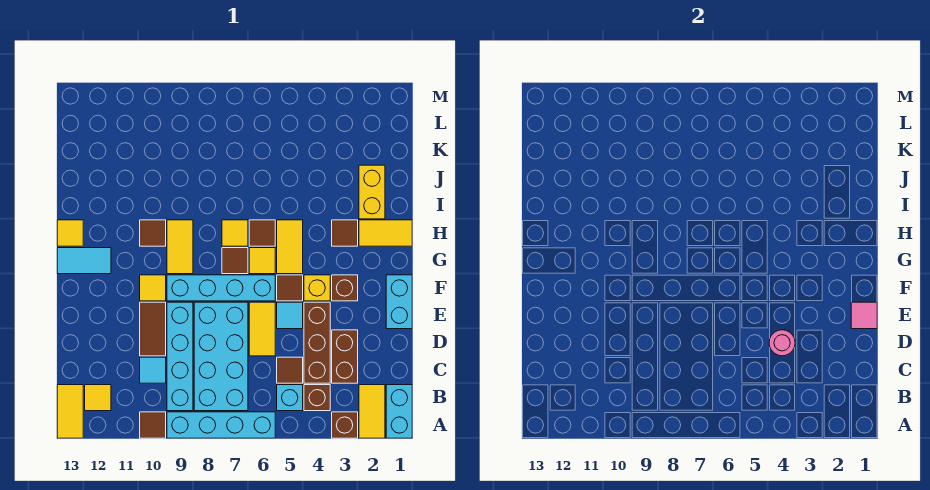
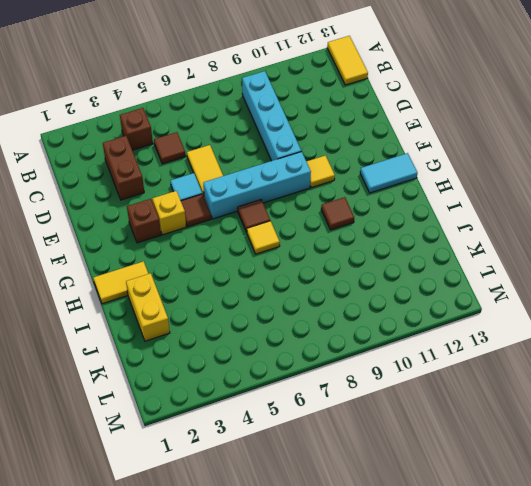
none -> cyan 1x2 brick [386,385,412,438]
none -> yellow 1x2 tile [359,385,385,438]
none -> brown 1x1 brick [332,412,358,438]
none -> cyan 1x4 brick [167,412,275,438]

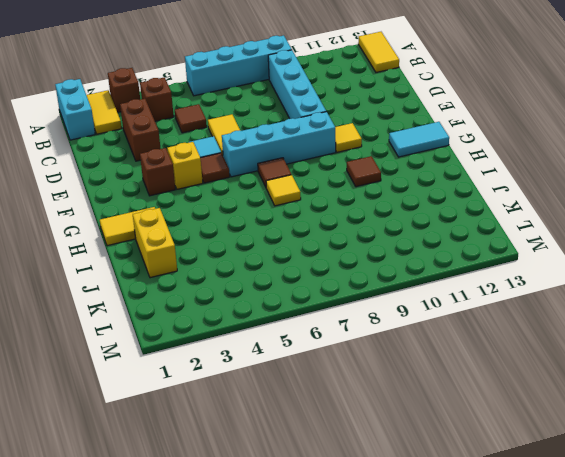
none -> brown 1x1 tile [140,412,166,438]
none -> cyan 1x1 brick [277,385,303,411]
none -> cyan 2x4 brick [194,302,248,411]
none -> yellow 1x1 tile [85,385,111,411]

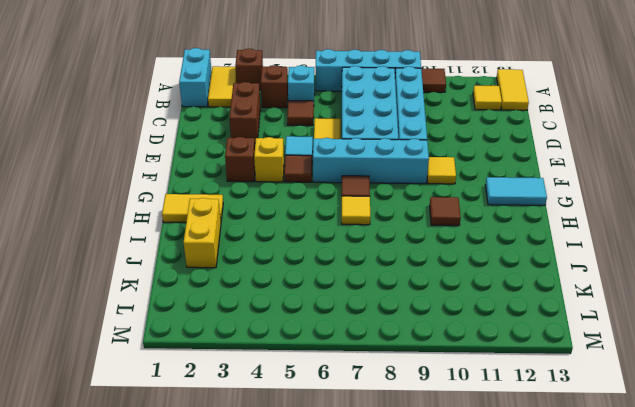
none -> brown 1x3 brick [304,302,330,383]
none -> cyan 1x1 tile [140,357,166,383]
none -> brown 1x2 tile [140,302,166,356]
none -> cyan 1x2 brick [386,275,412,329]

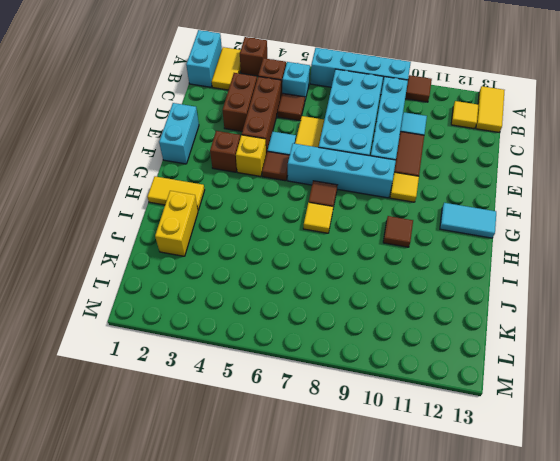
none -> yellow 1x2 tile [277,220,303,274]
none -> yellow 1x1 tile [249,248,275,274]
none -> yellow 1x2 tile [167,220,193,274]
none -> brown 1x1 tile [332,220,358,246]

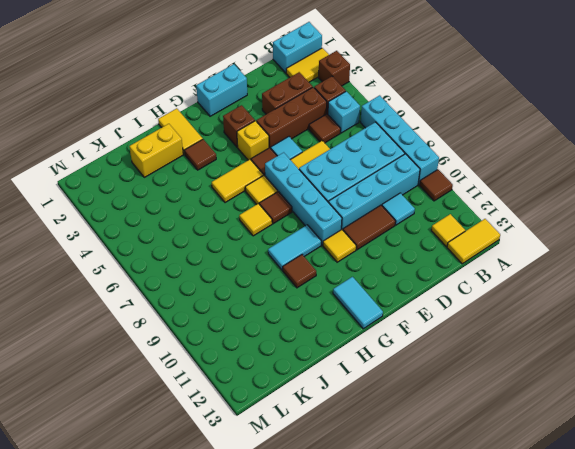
cyan 1x2 tile [268,225,321,270] -> yellow 1x2 tile [167,220,193,274]
none -> brown 1x1 tile [249,220,275,246]
none -> yellow 1x1 tile [57,220,83,246]
none -> pink 1x1 round brick [769,330,795,356]
none -> pink 1x1 tile [851,302,877,329]

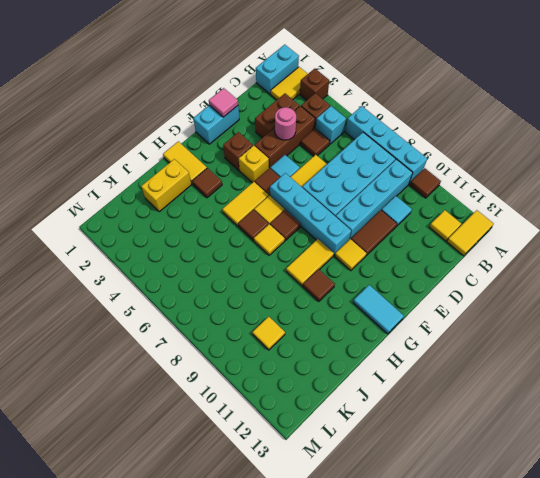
yellow 1x1 tile [252,317,285,350] -> yellow 1x1 tile moved to [57,220,83,246]

